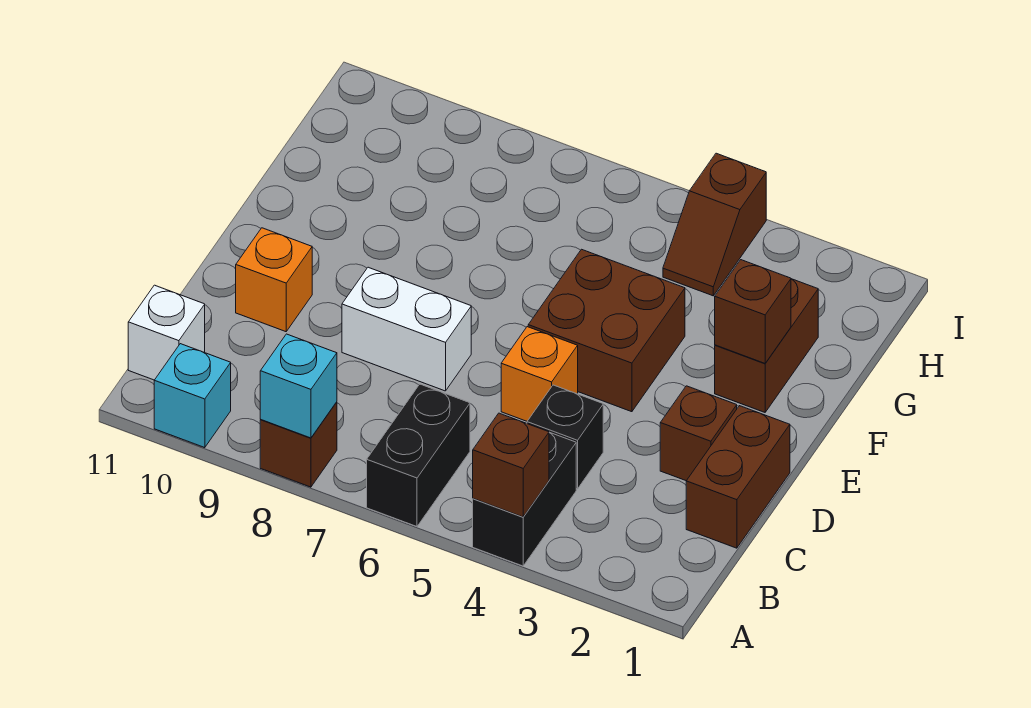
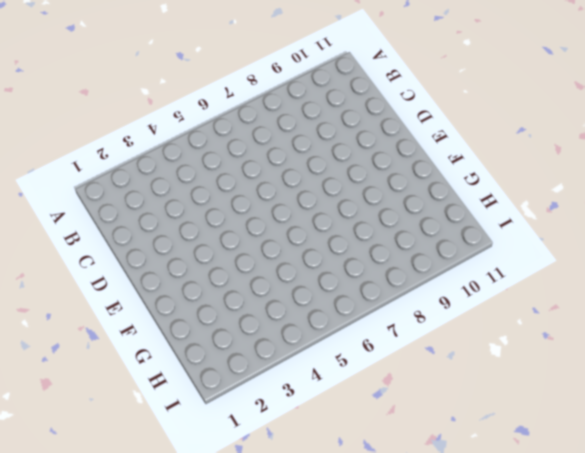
none -> black 1x2 brick [473,432,576,566]
none -> black 1x2 brick [367,384,470,527]
none -> brown 1x1 brick [260,402,337,487]

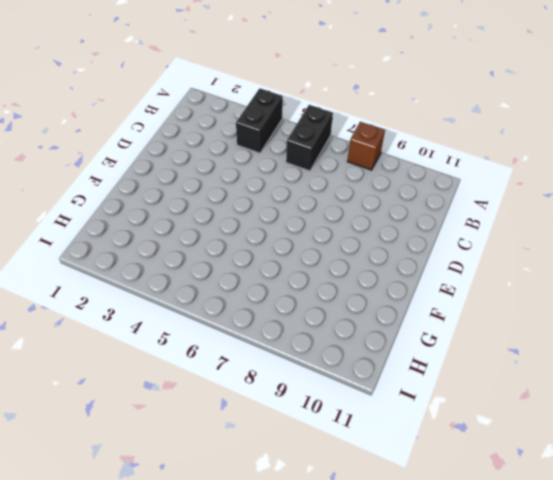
none -> cyan 1x1 brick [154,344,231,448]
none -> white 1x1 brick [128,285,205,380]
none -> brown 1x2 brick [686,406,790,548]

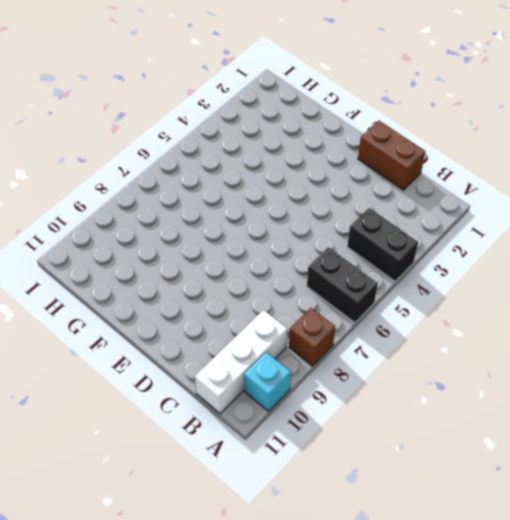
white 1x3 brick [195,310,288,414] -> white 1x1 brick [128,285,205,380]
none -> black 1x1 brick [527,385,603,489]
none -> brown 1x1 brick [660,386,737,481]
none -> orange 1x1 brick [501,327,578,421]

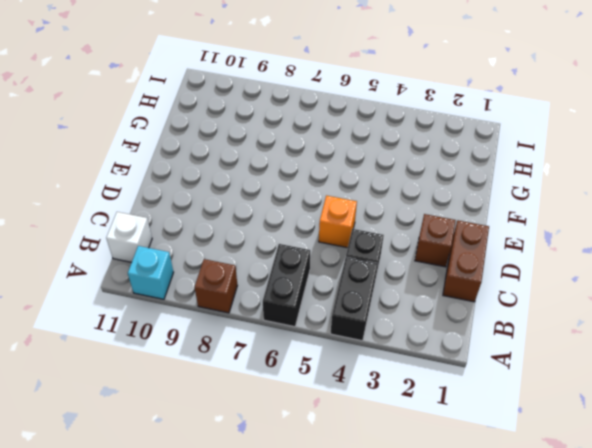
none -> white 1x2 brick [342,267,471,391]
none -> orange 1x1 brick [236,228,312,332]
none -> brown 2x2 brick [528,249,685,412]

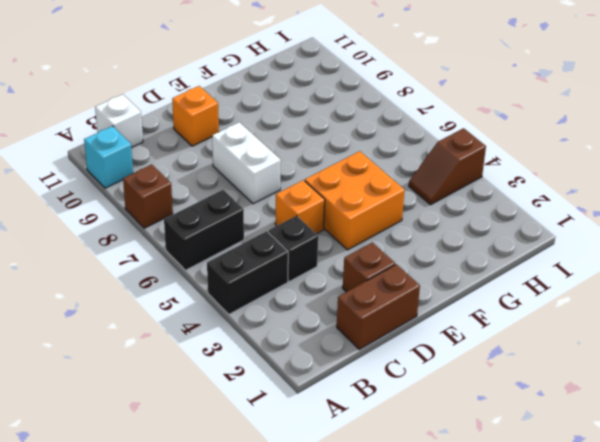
orange 2x2 brick [305,151,405,250] -> brown 2x2 brick [528,249,685,412]
none -> brown 1x2 brick [715,279,818,412]
none -> brown 1x1 brick [473,413,549,517]
none -> cyan 1x1 brick [260,334,337,438]

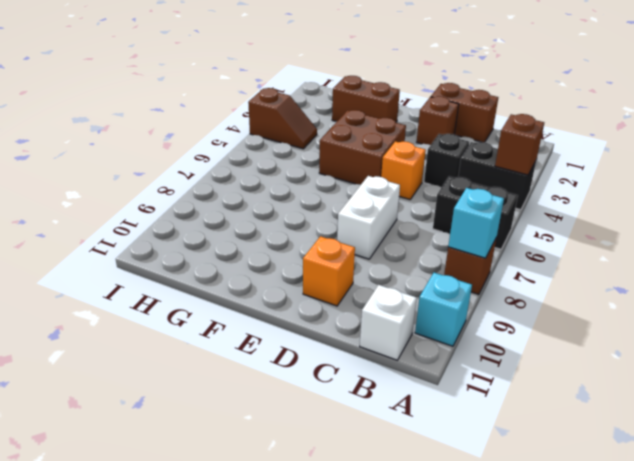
none -> brown 1x1 brick [715,260,791,363]

